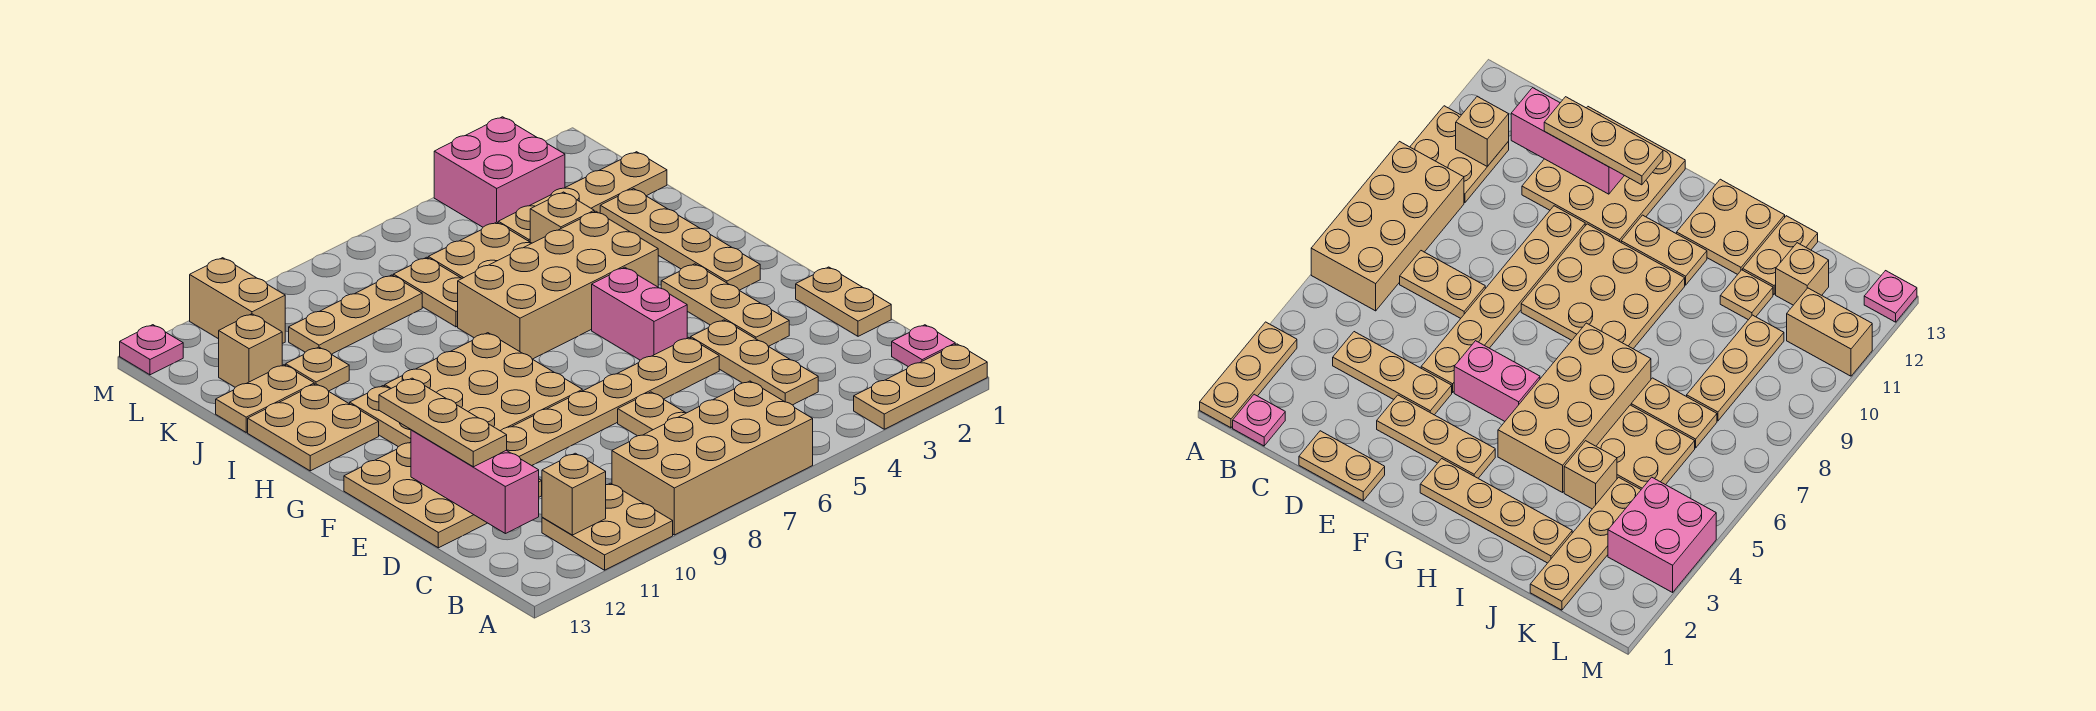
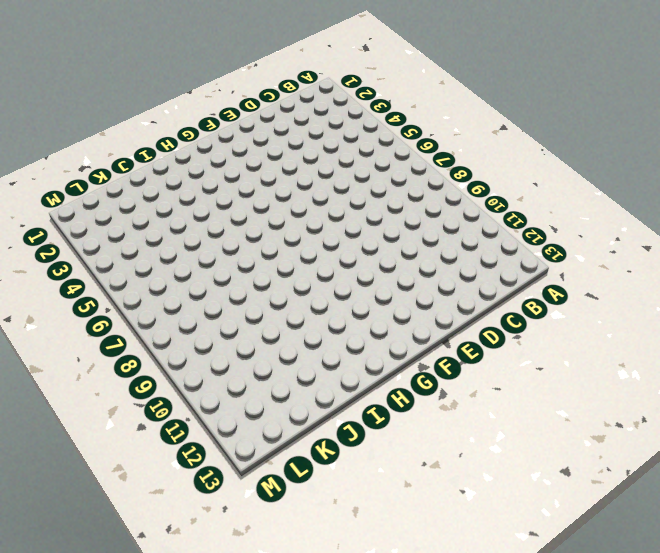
none -> tan 1x3 plate [854,344,987,429]
none -> tan 2x4 brick [612,381,813,535]
none -> tan 2x2 plate [542,483,673,570]
none -> pink 1x1 plate [892,325,955,367]

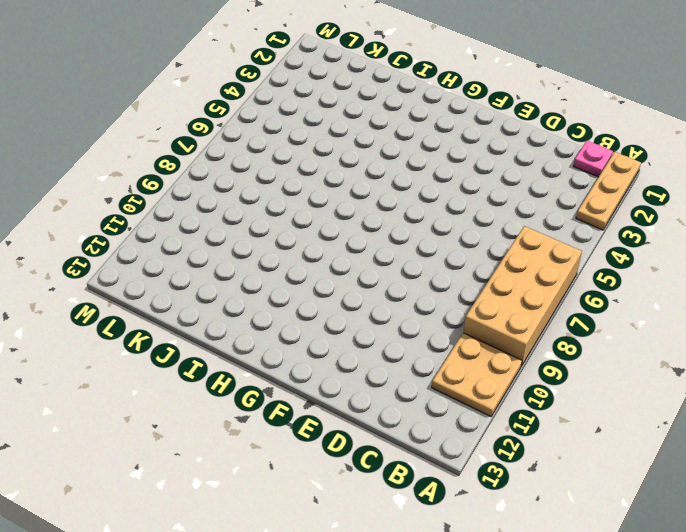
none -> tan 1x3 plate [691,320,818,405]
none -> tan 1x2 plate [618,392,686,436]
none -> tan 1x2 plate [796,267,891,336]
none -> tan 3x3 plate [344,442,542,548]

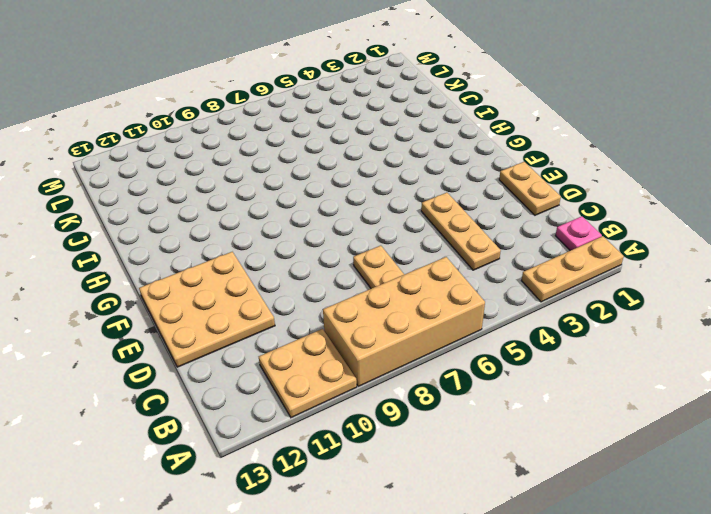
none -> tan 1x3 plate [661,264,789,346]
none -> tan 1x6 plate [501,338,719,466]
none -> pink 1x2 brick [592,267,687,360]
none -> tan 3x3 plate [385,333,582,431]

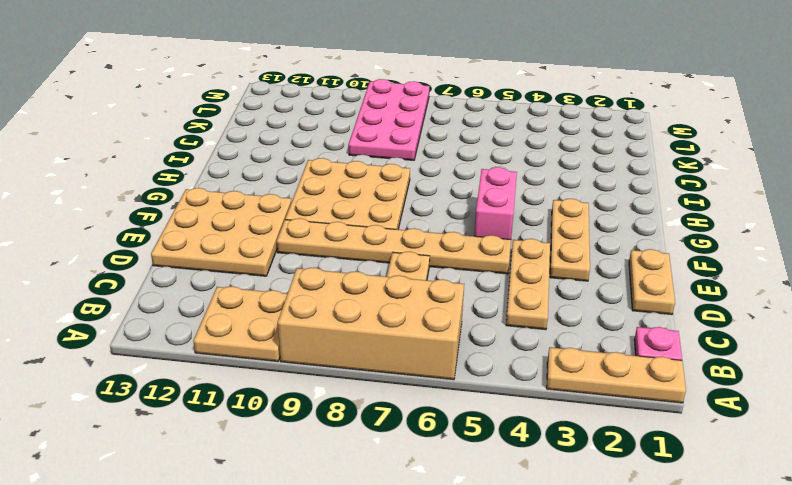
pink 2x4 plate [349,79,429,160] -> tan 1x3 plate [289,275,422,354]
none -> tan 1x4 plate [600,189,760,290]
none -> tan 1x2 plate [350,386,411,447]
none -> tan 2x4 brick [458,211,658,359]
none -> tan 2x2 plate [248,384,379,471]

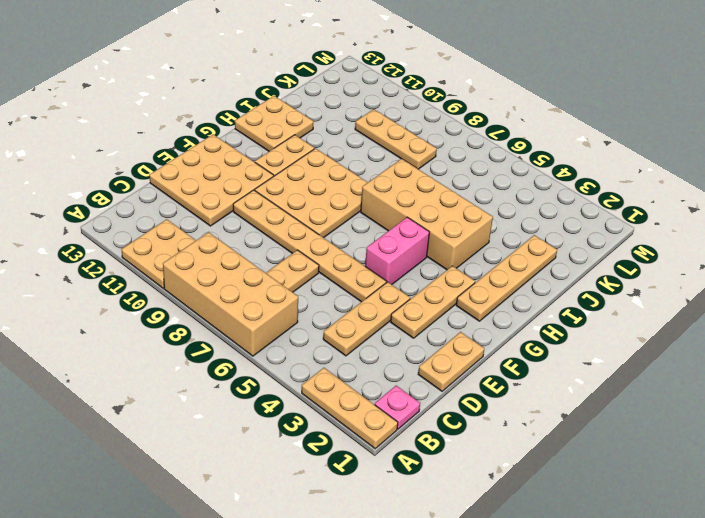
none -> tan 1x1 brick [530,192,594,243]
none -> tan 2x2 plate [428,222,532,278]
none -> tan 1x2 plate [393,257,462,327]
none -> tan 1x1 plate [286,347,349,391]

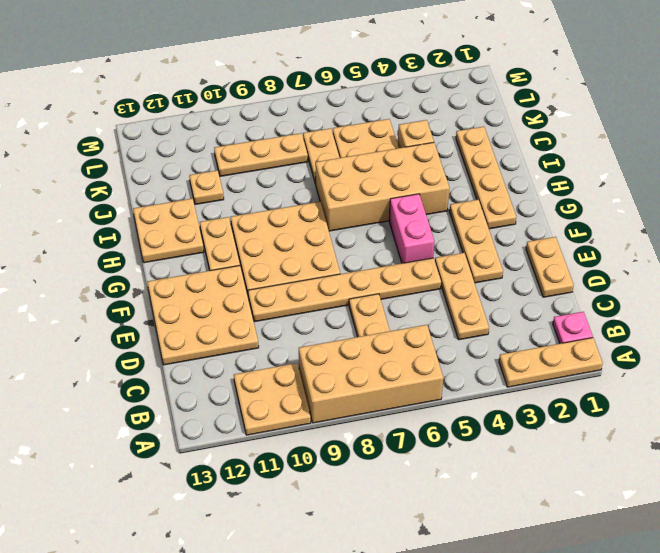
none -> tan 1x2 plate [216,365,314,432]
none -> tan 1x4 plate [498,152,667,242]
none -> tan 1x1 brick [219,314,282,387]
none -> pink 2x2 brick [434,117,565,227]

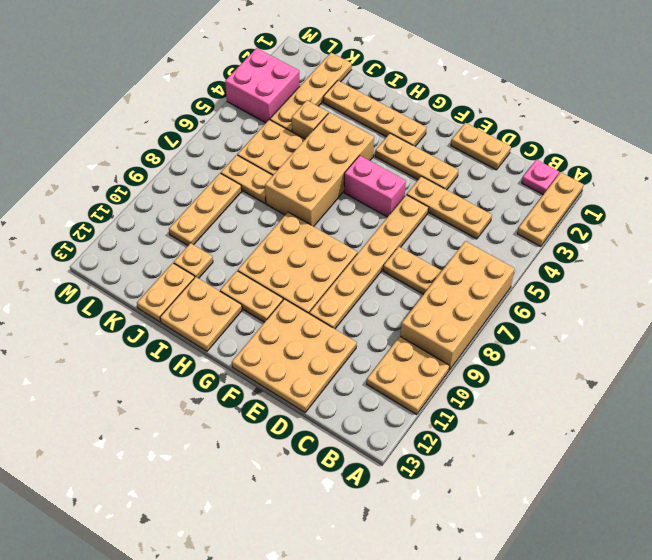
none -> tan 1x1 brick [219,314,282,387]
none -> tan 1x2 brick [190,258,285,344]
none -> pink 1x1 plate [120,325,183,375]
none -> tan 1x1 brick [542,453,606,535]

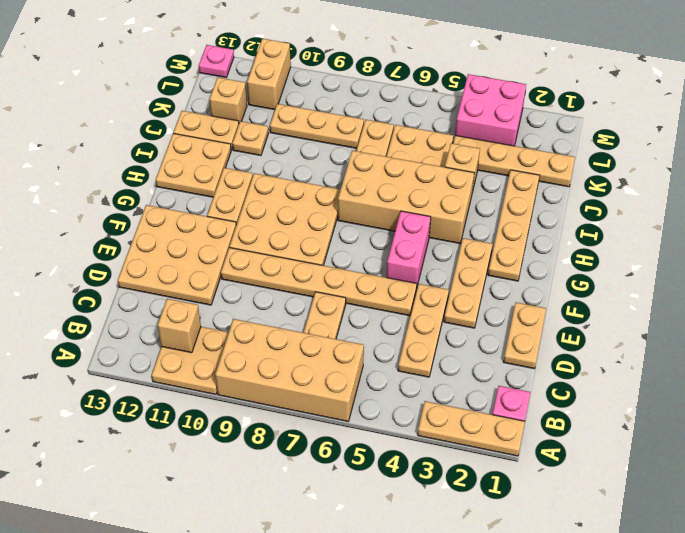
none -> pink 1x3 brick [411,430,539,534]
none -> tan 1x3 plate [379,378,507,467]

